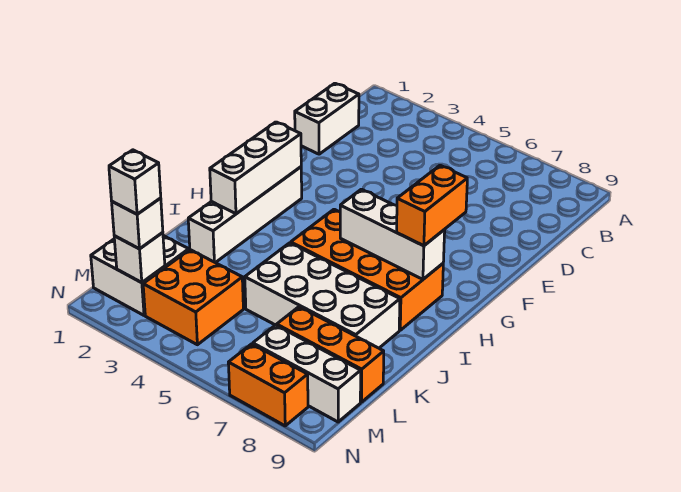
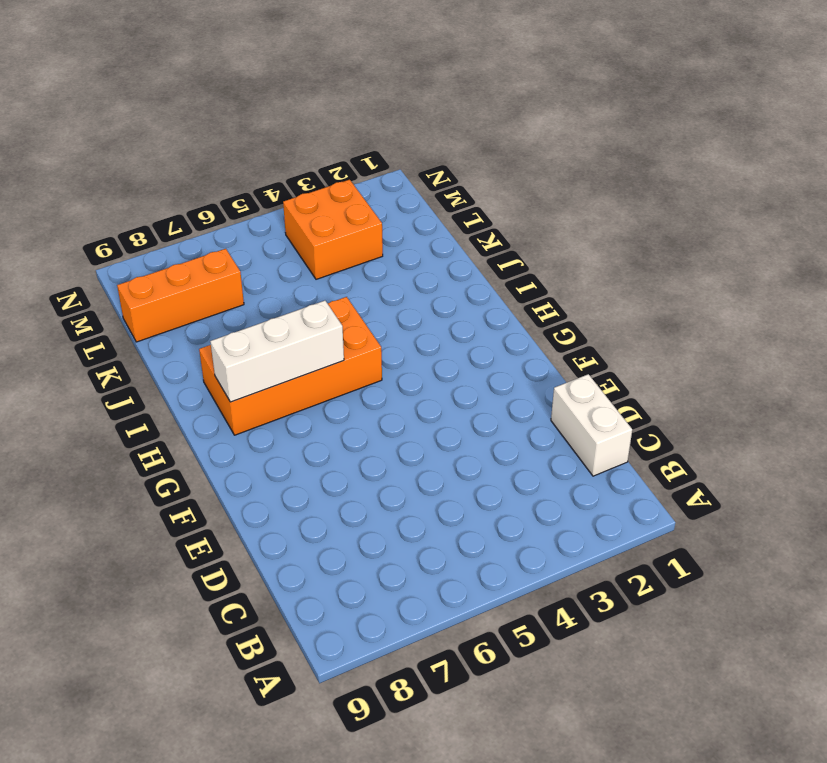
none -> white 1x4 brick [188,167,302,263]
none -> white 2x4 brick [245,243,400,348]
none -> white 2x2 brick [91,236,189,315]

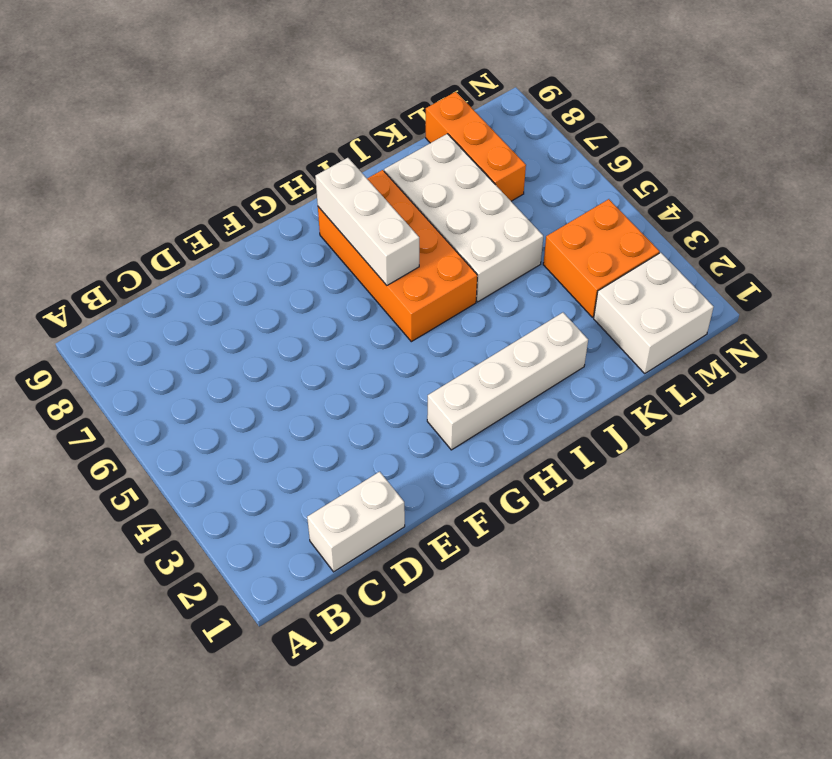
none -> white 1x3 brick [253,325,361,422]
none -> orange 1x2 brick [228,344,308,426]
none -> white 1x3 brick [210,122,301,214]

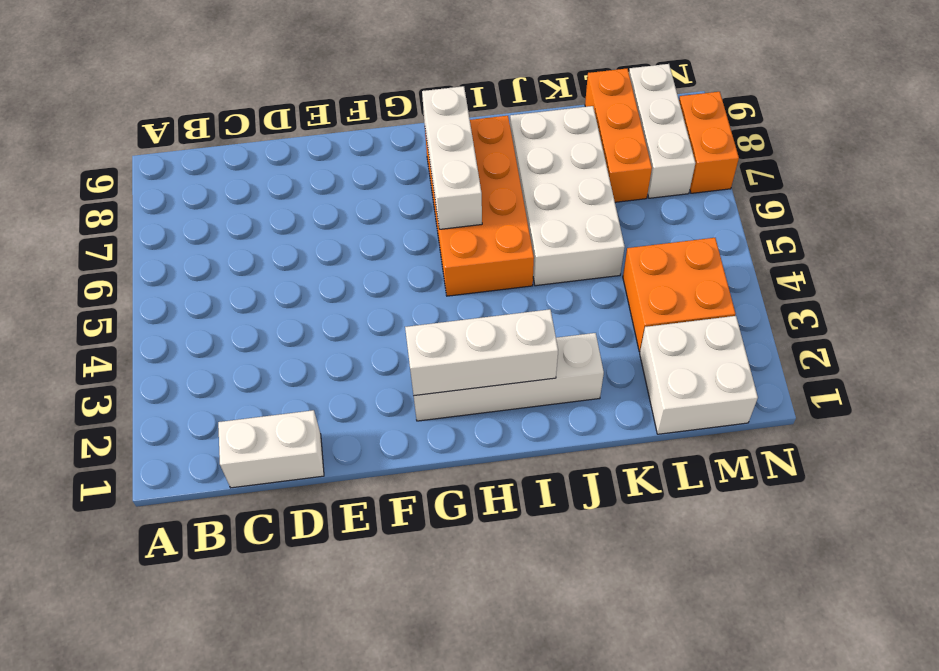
none -> white 1x1 brick [114,233,165,282]
none -> orange 1x2 brick [397,165,467,246]
none -> white 1x1 brick [112,198,163,249]

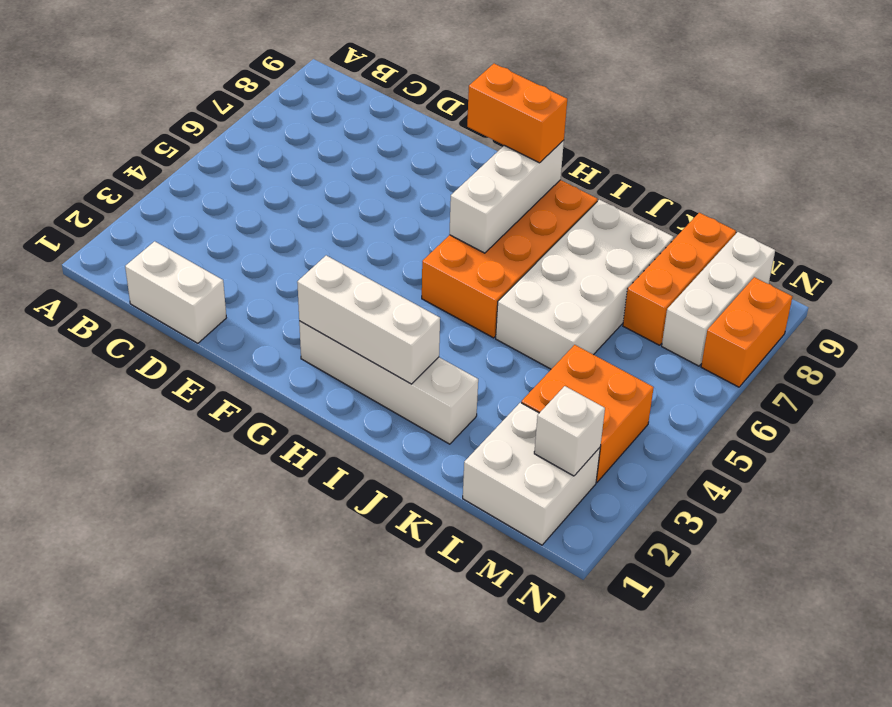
none -> white 1x1 brick [112,198,163,249]
none -> white 1x1 brick [109,150,161,214]

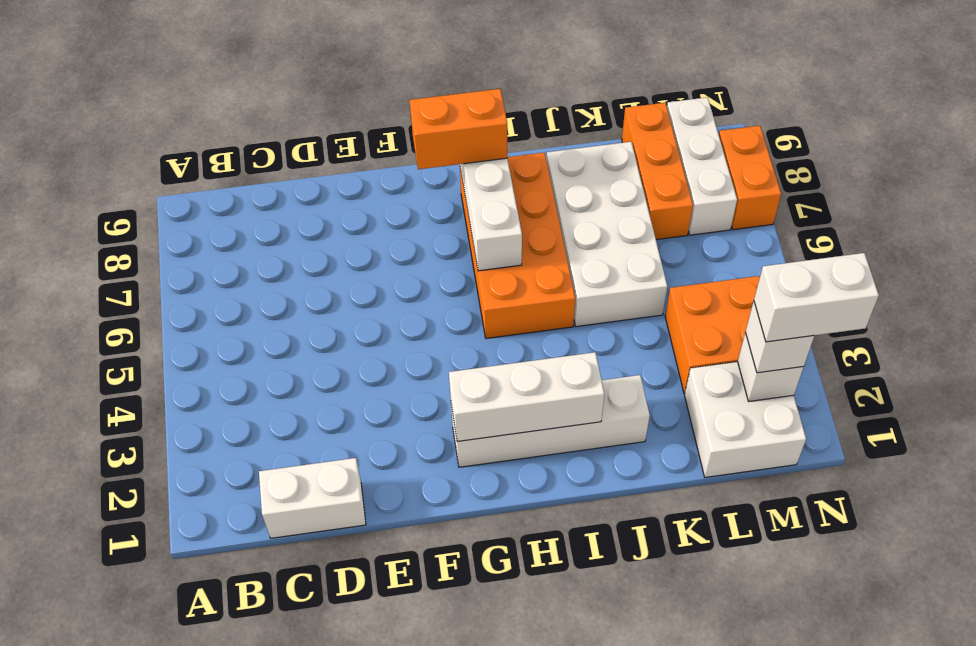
white 1x2 brick [754,253,879,342] -> white 1x1 brick [109,150,161,214]

